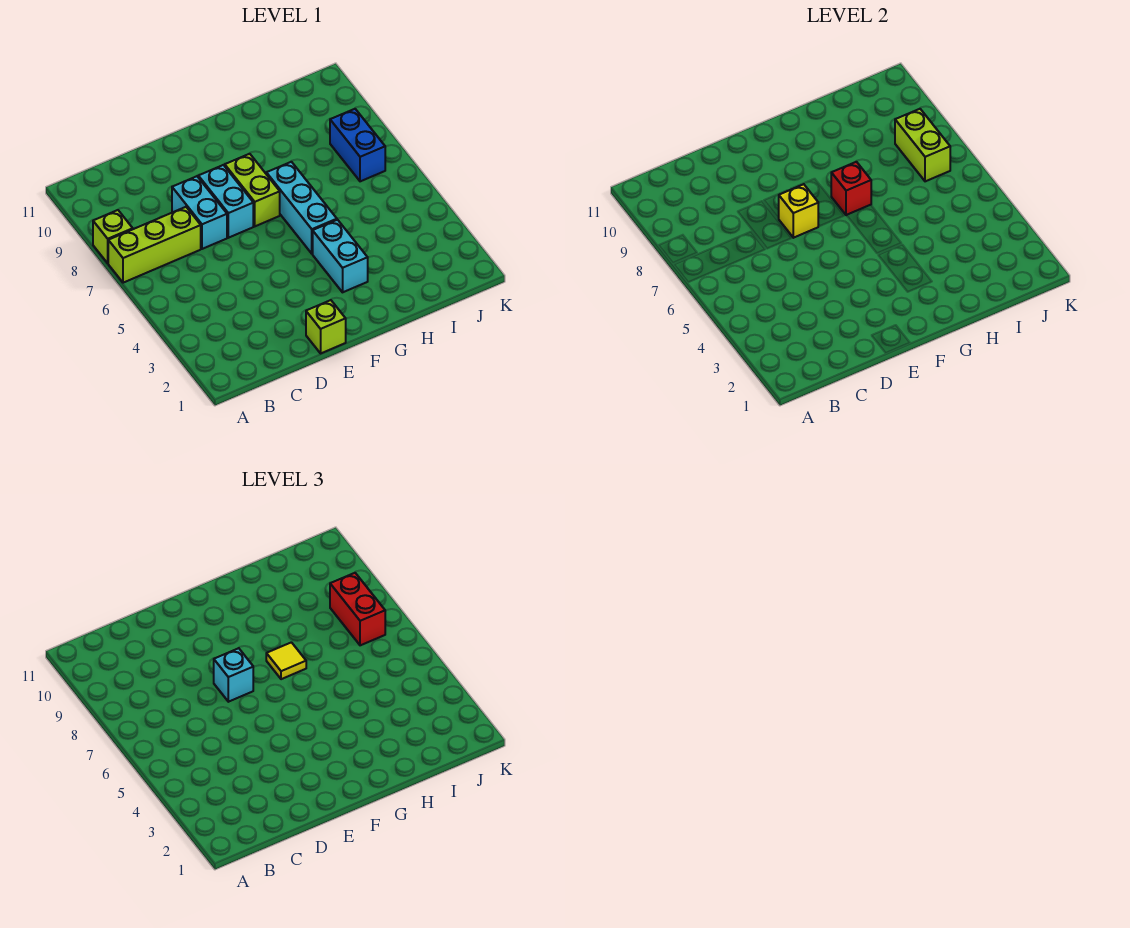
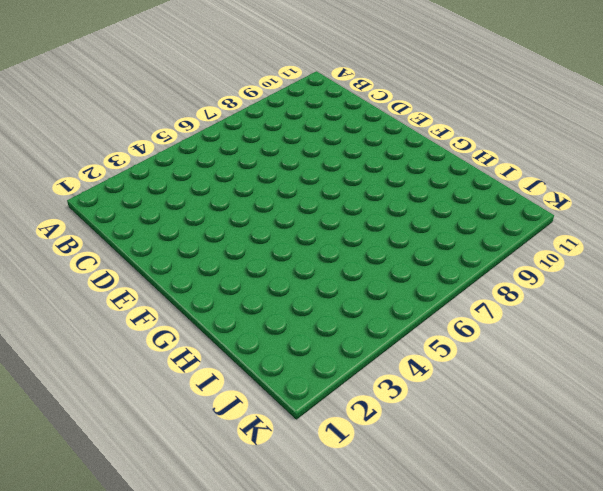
none -> lime 1x3 brick [108,207,201,283]
none -> lime 1x1 brick [93,210,133,263]
none -> cyan 1x2 brick [172,176,227,249]

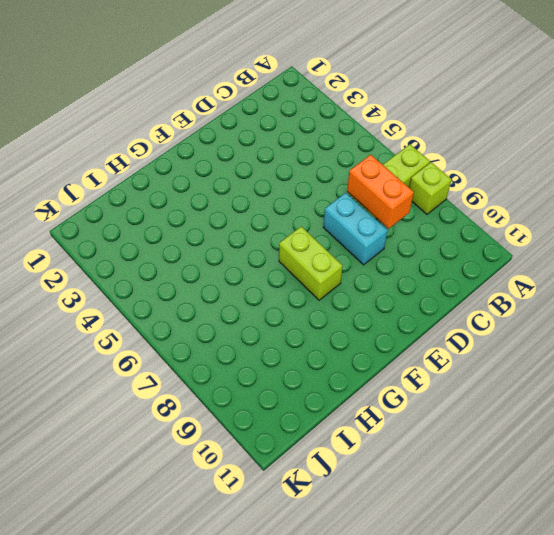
orange 1x2 brick [347,155,414,229] -> none
none -> lime 1x1 brick [306,300,346,353]
none -> cyan 1x2 brick [198,165,253,238]
none -> cyan 1x2 brick [313,220,368,292]

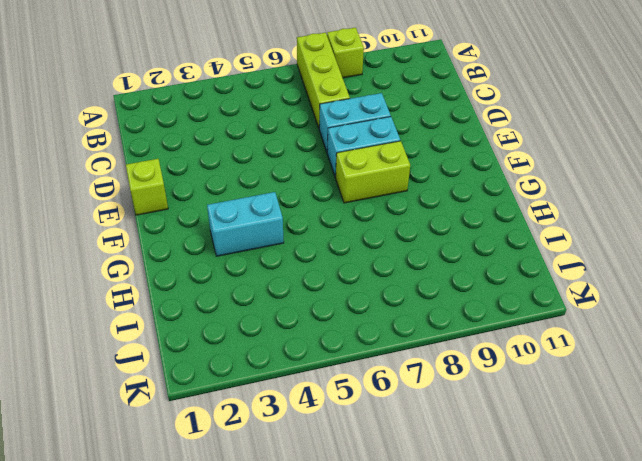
none -> cyan 1x3 brick [266,162,337,254]
none -> blue 1x2 brick [330,109,385,181]
none -> yellow 1x1 brick [779,184,818,238]

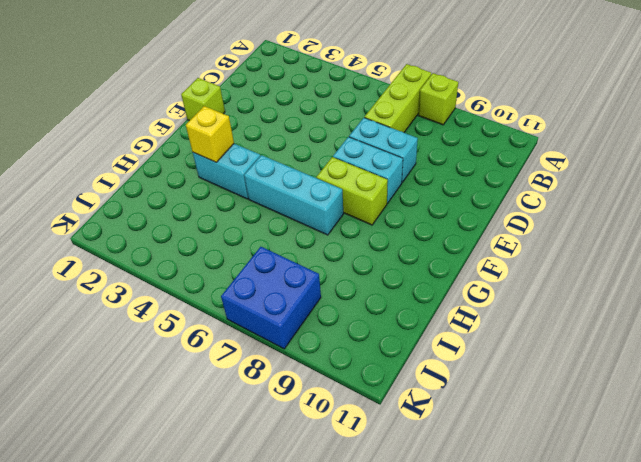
yellow 1x1 brick [186,106,234,162] -> yellow 1x1 brick moved to [779,184,818,238]
blue 2x2 brick [221,247,321,349] -> blue 1x2 brick [330,109,385,181]
none -> red 1x1 brick [831,162,871,215]
none -> lime 1x2 brick [895,109,950,181]
none -> cyan 1x1 brick [214,648,253,702]

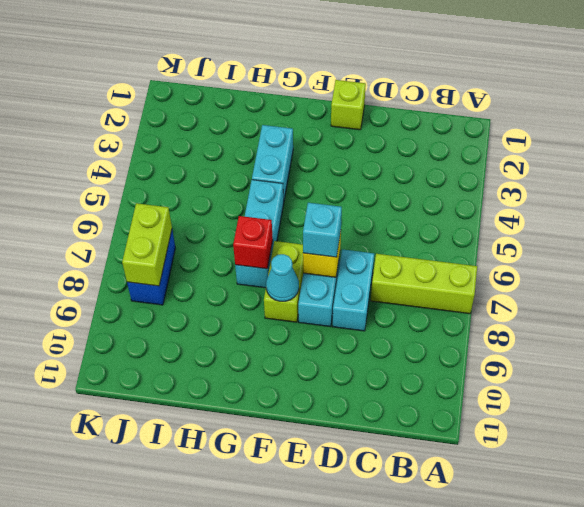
cyan 1x1 cone [266,254,299,301] -> none
none -> lime 1x1 brick [93,210,133,263]
none -> yellow 1x1 tile [266,642,306,679]
none -> red 1x2 brick [330,573,385,645]

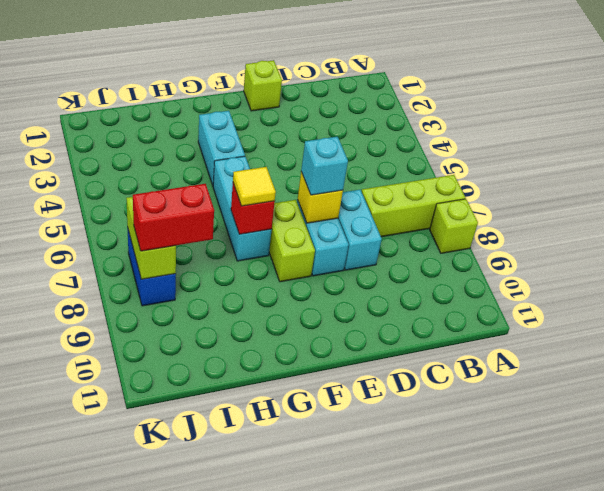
red 1x2 brick [133,184,214,251] -> red 1x2 brick turned to [330,573,385,645]

